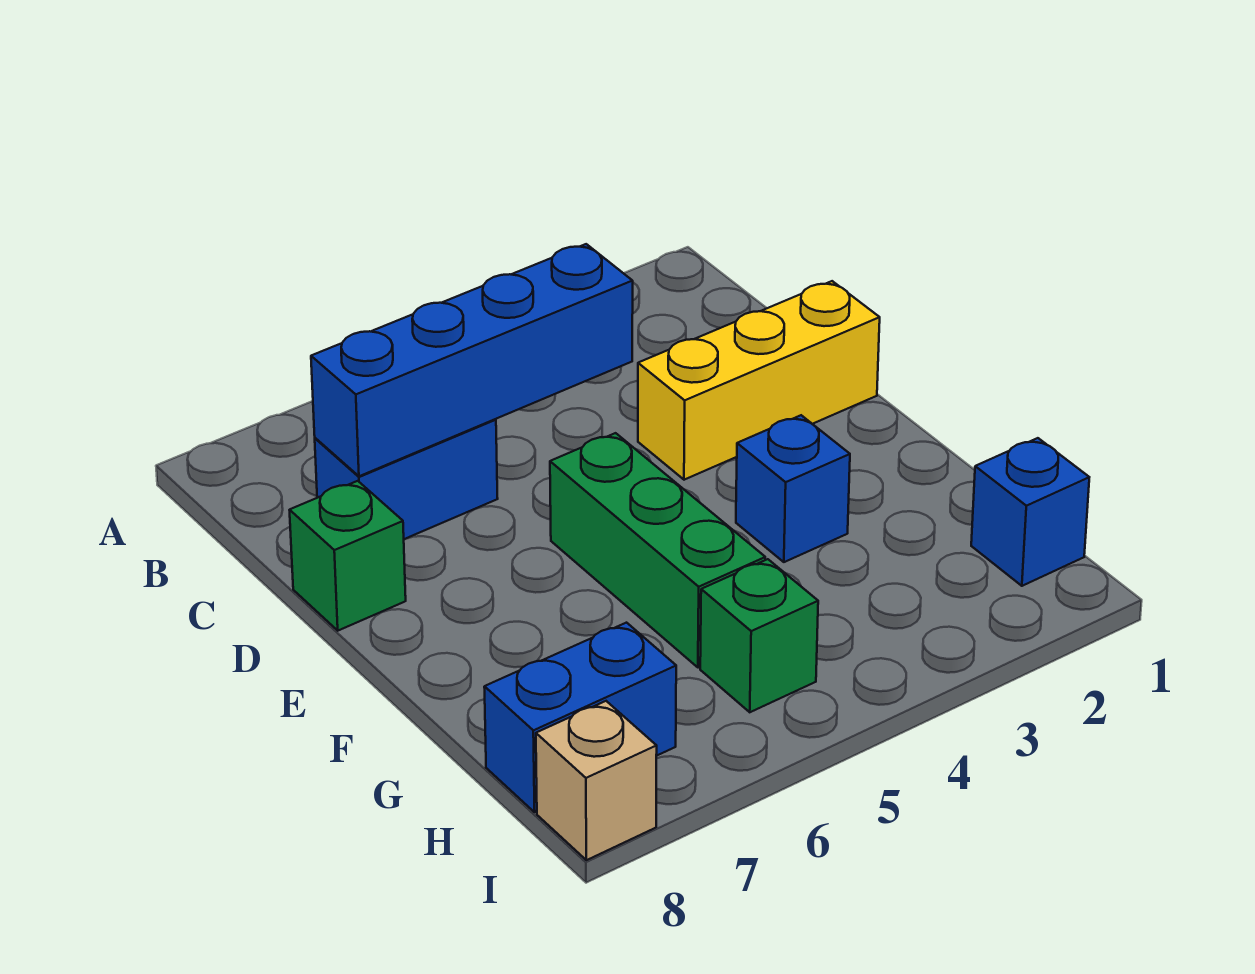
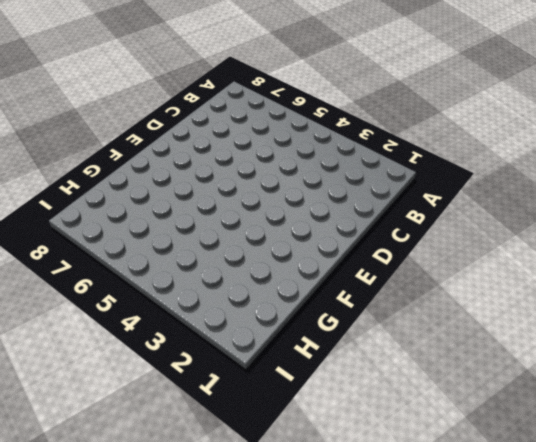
none -> blue 1x2 brick [315,419,498,539]
none -> yellow 1x3 brick [638,281,880,480]

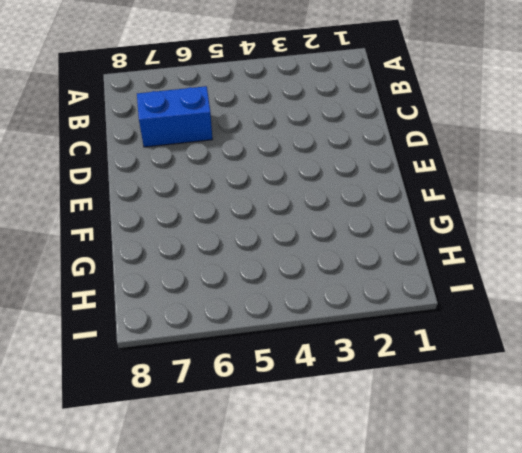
none -> yellow 1x3 brick [638,281,880,480]
none -> green 1x1 brick [290,481,406,631]

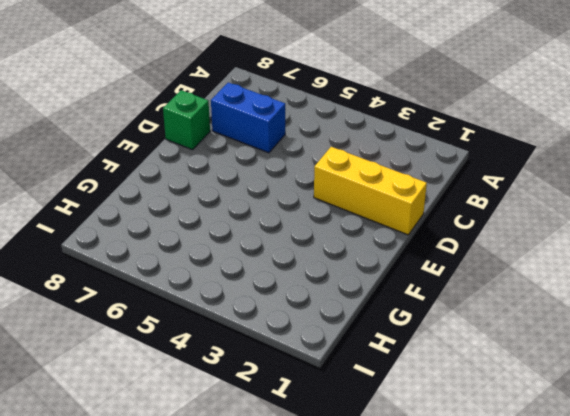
none -> green 1x3 brick [550,433,765,668]
none -> blue 1x1 brick [736,415,850,562]

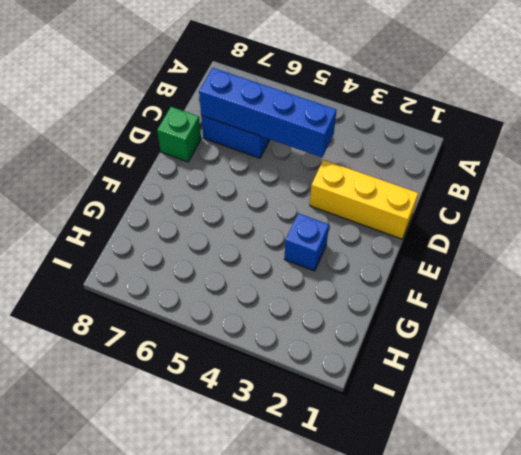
none -> green 1x3 brick [550,433,765,668]
none -> blue 1x1 brick [971,438,1089,586]

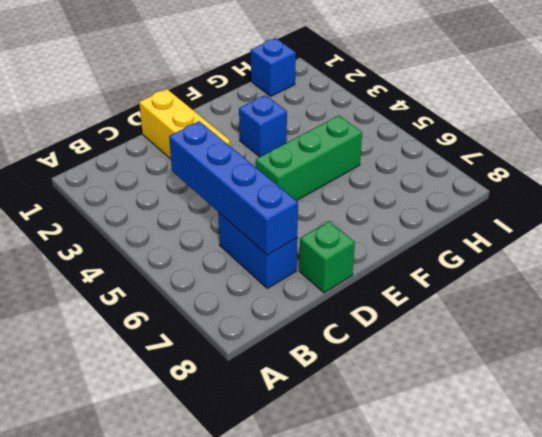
none -> green 1x1 brick [700,559,818,712]
none -> blue 1x2 brick [484,623,676,812]

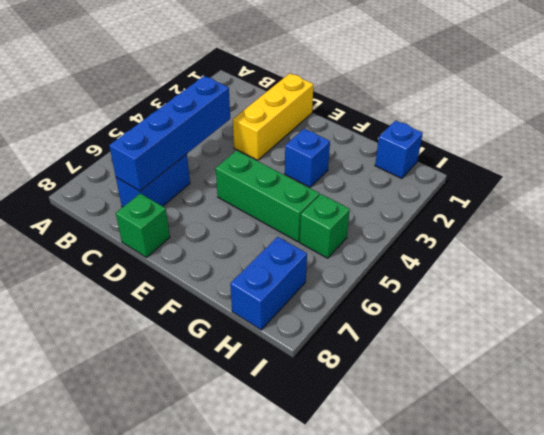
none -> tan 1x1 brick [536,701,657,860]

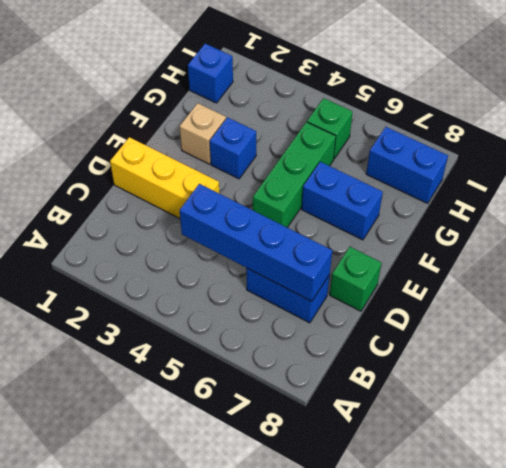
tan 1x1 brick [180,103,226,164] -> tan 1x1 brick moved to [536,701,657,860]
blue 1x2 brick [302,162,383,240] -> none

